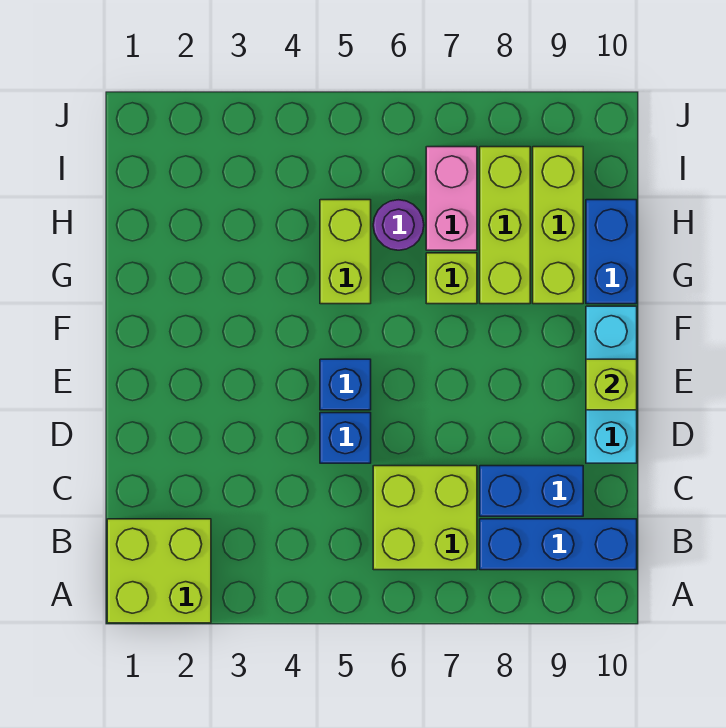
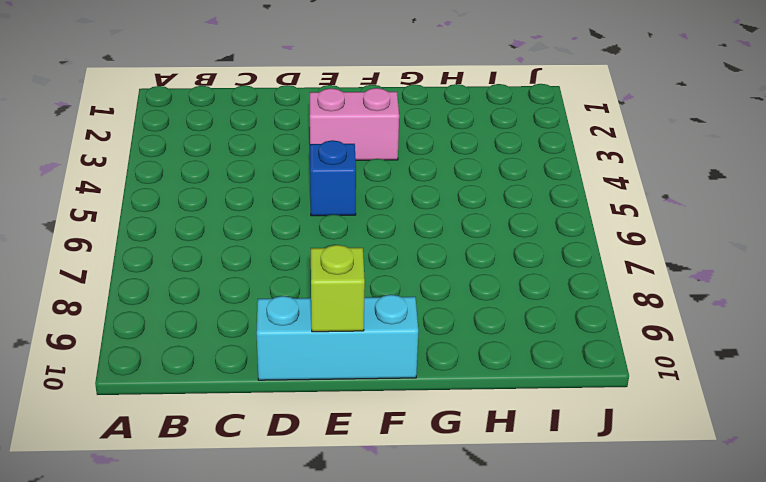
pink 1x2 brick [310,88,399,160] -> pink 1x2 brick moved to [426,147,477,250]
none -> lime 2x2 brick [107,519,211,623]
none -> lime 2x2 brick [373,466,477,570]
none -> blue 1x3 brick [480,519,637,570]

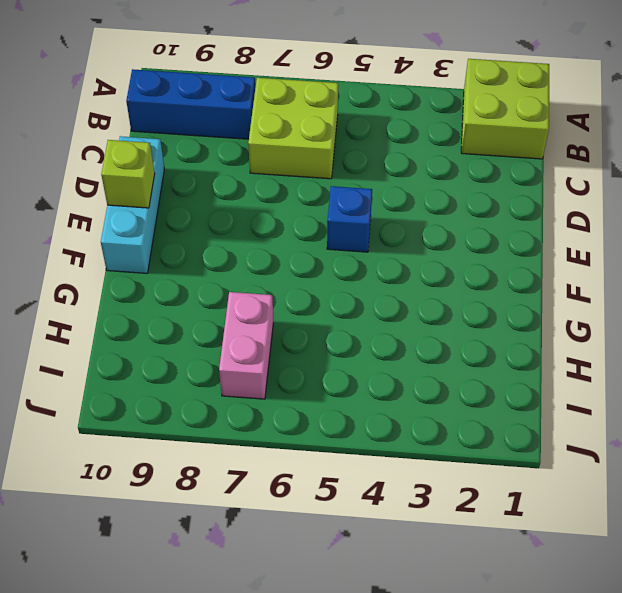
none -> blue 1x2 brick [480,466,583,516]
none -> blue 1x1 brick [320,413,371,463]
none -> lime 1x2 brick [320,200,371,304]

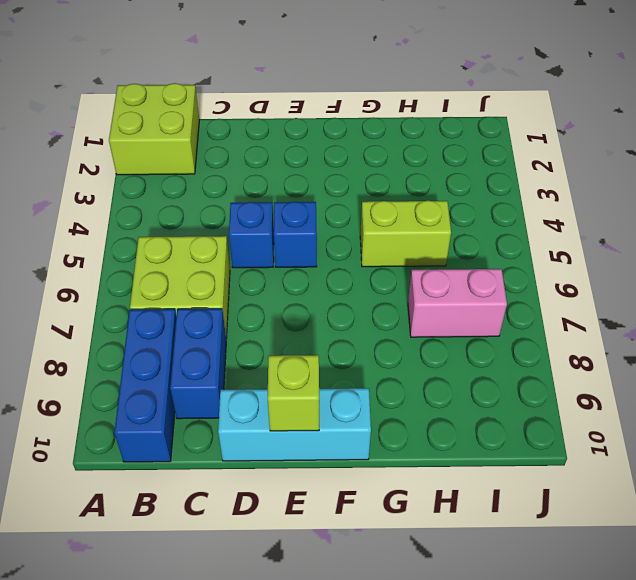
none -> lime 1x1 brick [426,253,477,304]
none -> lime 1x3 brick [480,147,530,304]
none -> lime 1x3 brick [533,147,583,304]

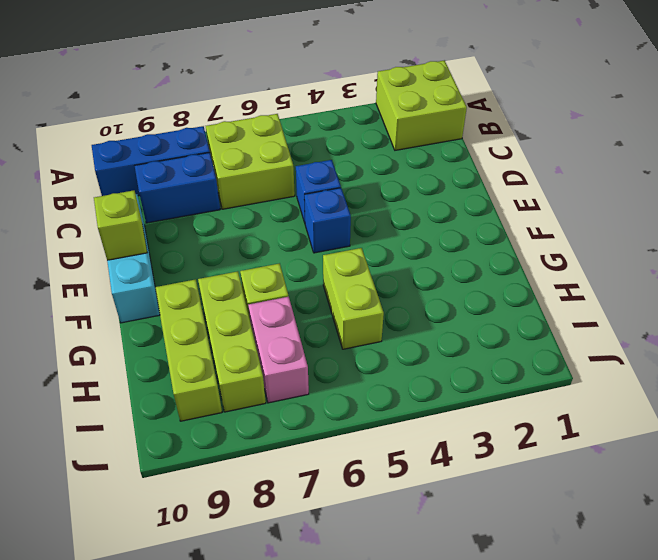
none -> blue 1x2 brick [586,200,637,304]
none -> purple 1x1 round brick [373,200,424,250]

